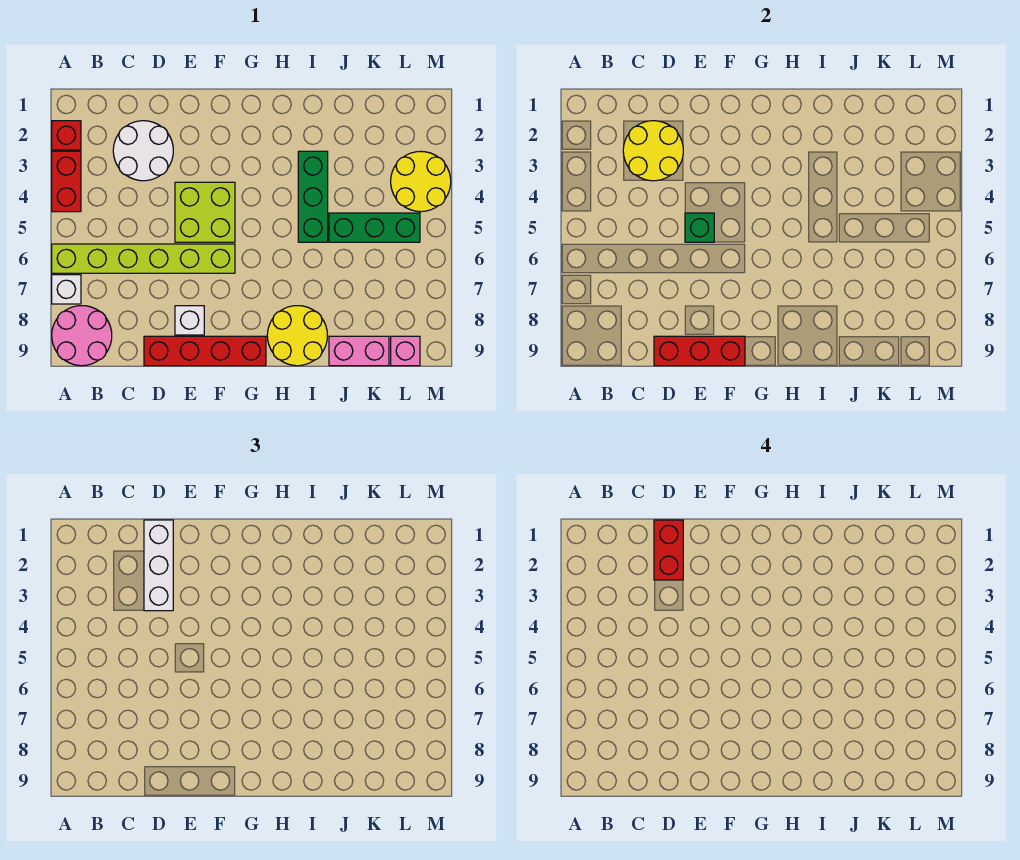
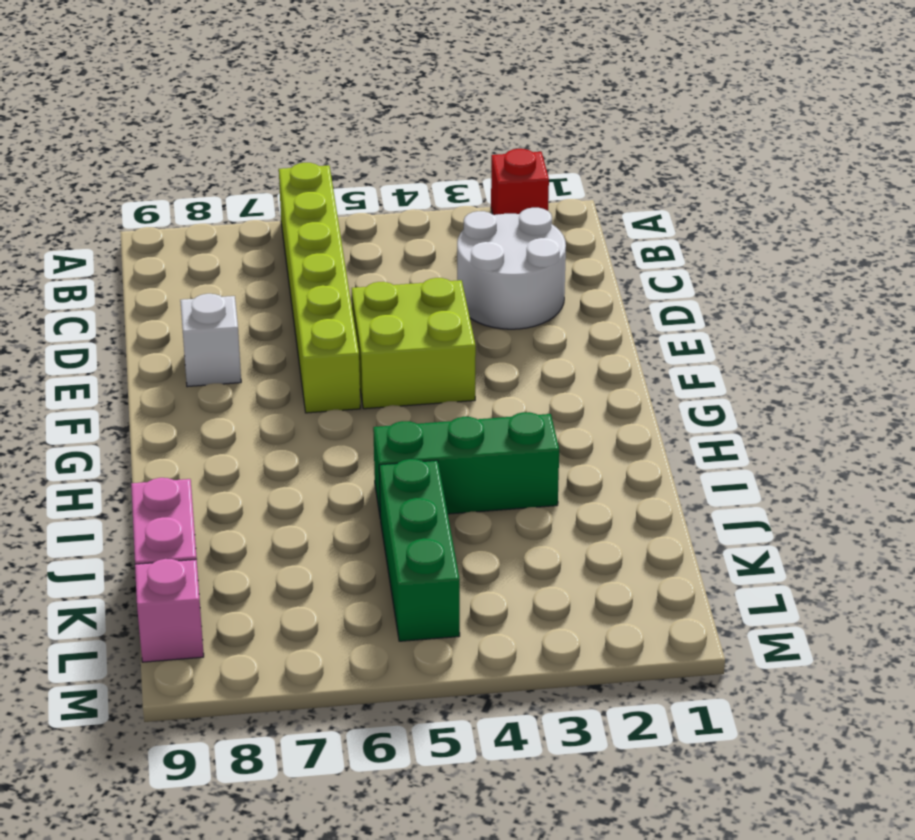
none -> red 1x2 brick [52,151,81,212]
none -> white 1x1 brick [52,275,81,304]
none -> pink 2x2 round brick [52,306,112,366]

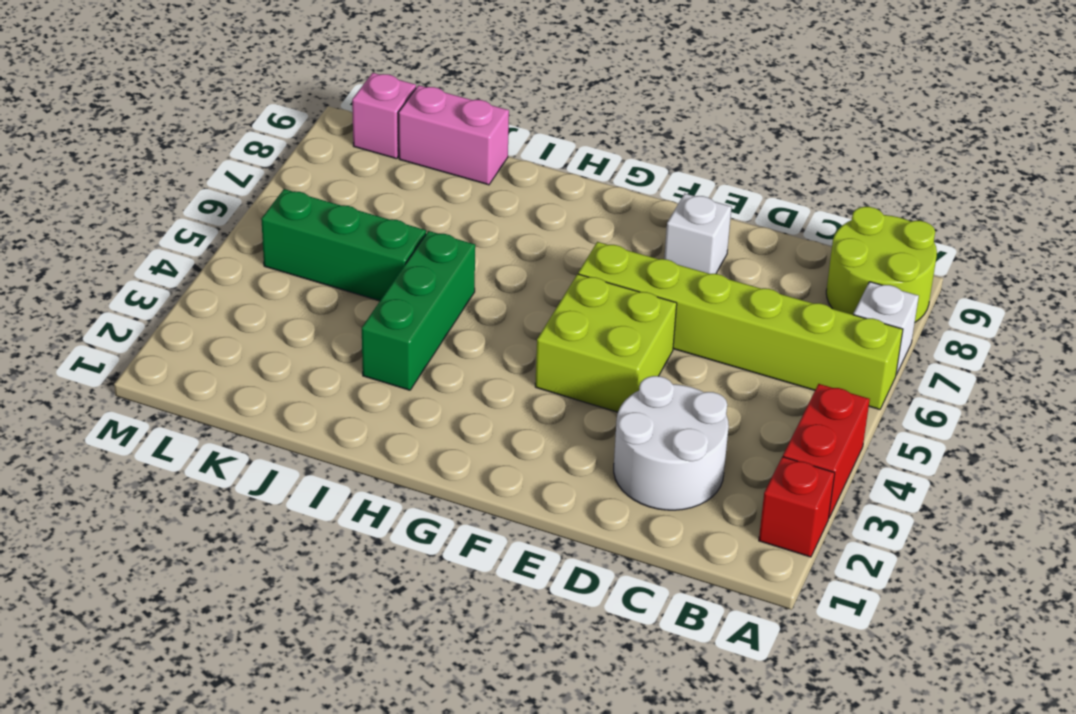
lime 2x2 round brick [826,207,937,322] -> pink 2x2 round brick [52,306,112,366]
none -> red 1x4 brick [144,336,266,366]
none -> yellow 2x2 round brick [267,306,328,366]
none -> yellow 2x2 round brick [391,151,451,212]

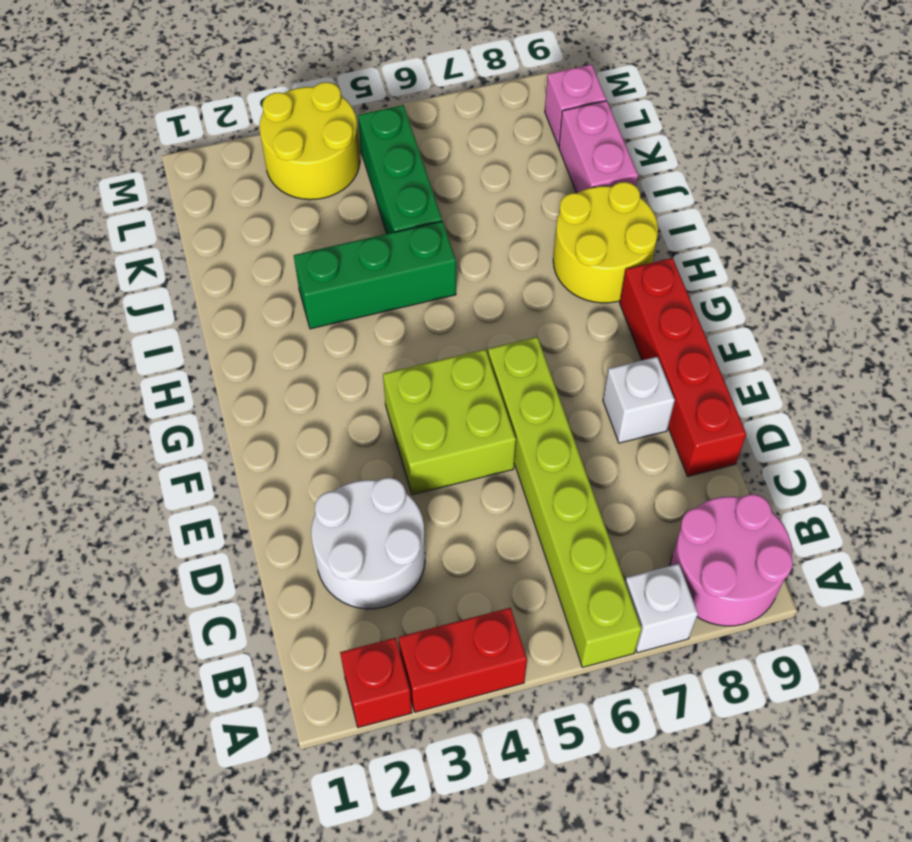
none -> yellow 2x2 round brick [623,121,683,181]
none -> red 1x3 brick [654,336,745,366]
none -> green 1x1 brick [685,213,714,242]

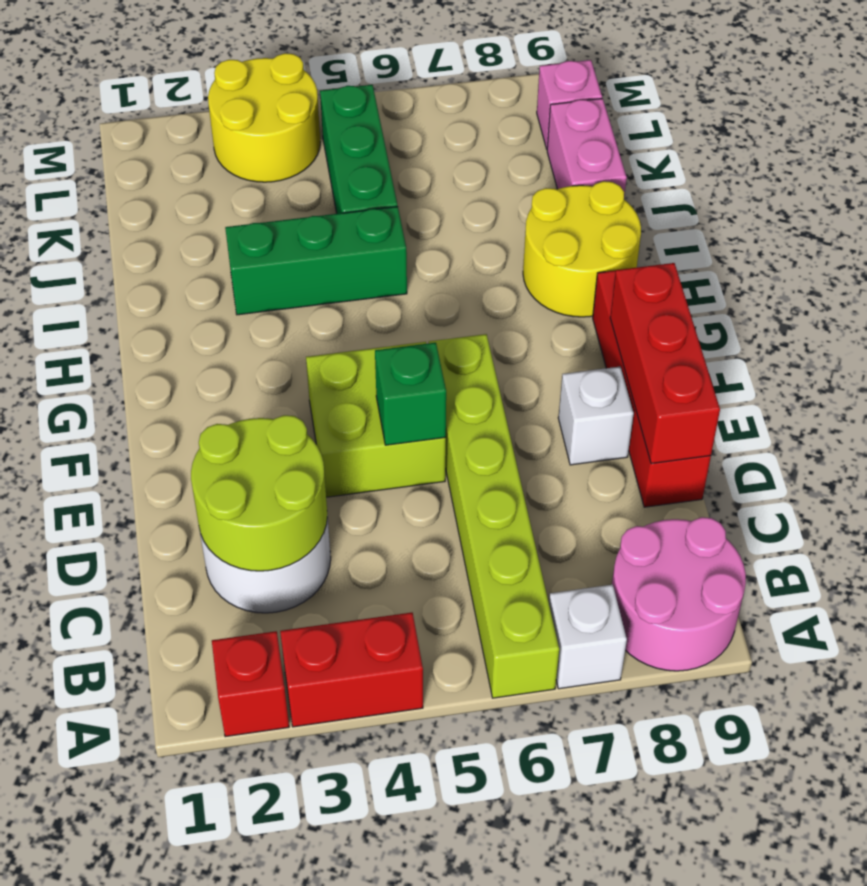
lime 2x2 round brick [191,415,327,571] -> yellow 2x2 round brick [623,121,683,181]
none -> white 1x3 brick [144,520,173,611]
none -> red 1x2 brick [654,520,683,580]

